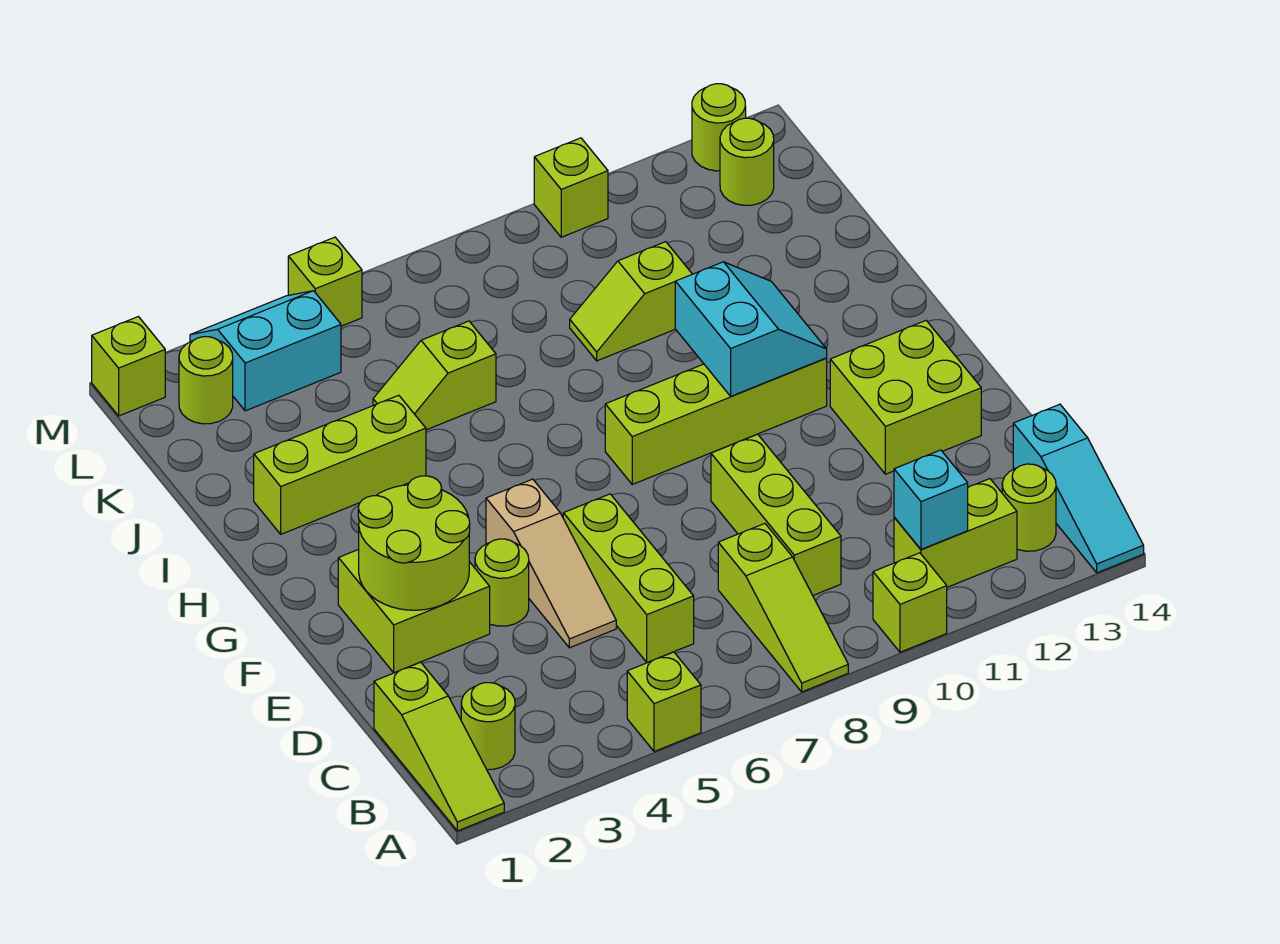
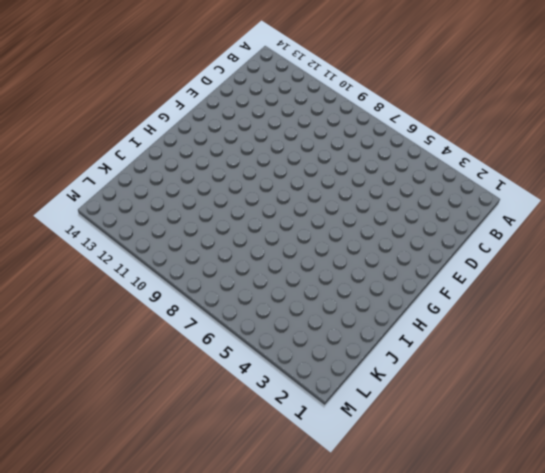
none -> lime 1x3 slope [374,662,504,831]
none -> lime 1x1 brick [627,652,701,752]
none -> lime 1x3 slope [718,524,848,692]

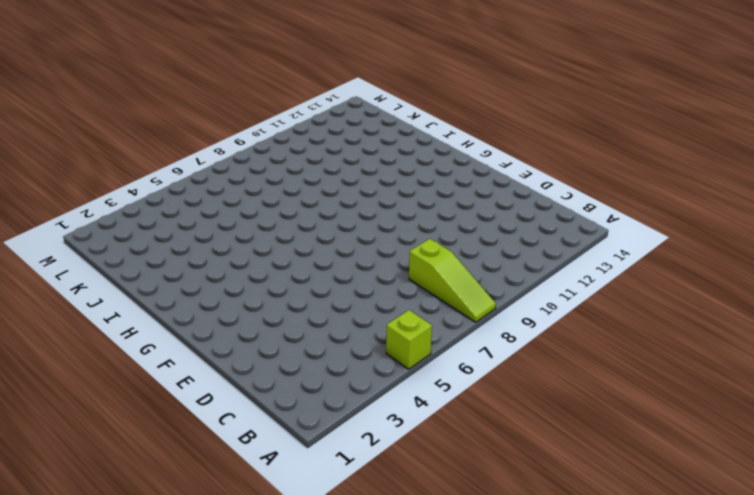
none -> lime 1x3 slope [374,662,504,831]
none -> lime 1x1 brick [873,553,947,652]
none -> cyan 1x3 slope [1013,404,1144,573]

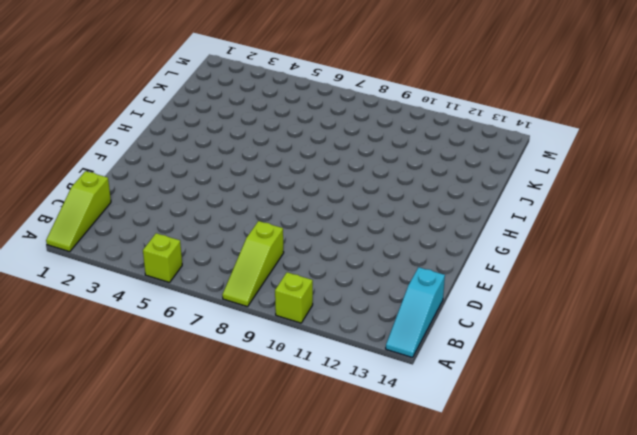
none -> lime 1x1 round brick [461,683,515,770]
none -> lime 1x2 brick [894,479,1017,587]
none -> lime 1x1 round brick [1002,464,1056,551]

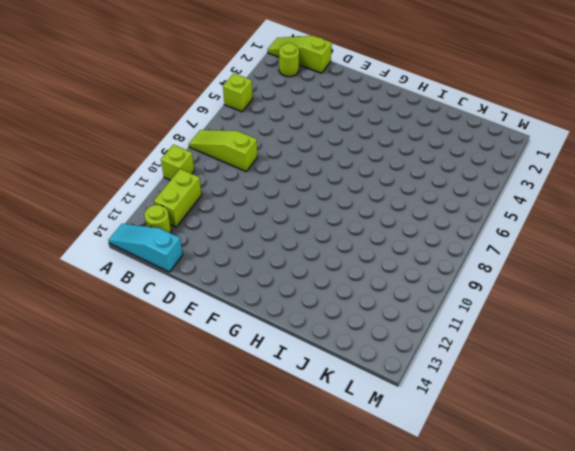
none -> lime 1x3 brick [563,494,694,663]
none -> lime 1x3 brick [711,434,841,595]
none -> tan 1x3 slope [486,479,616,648]

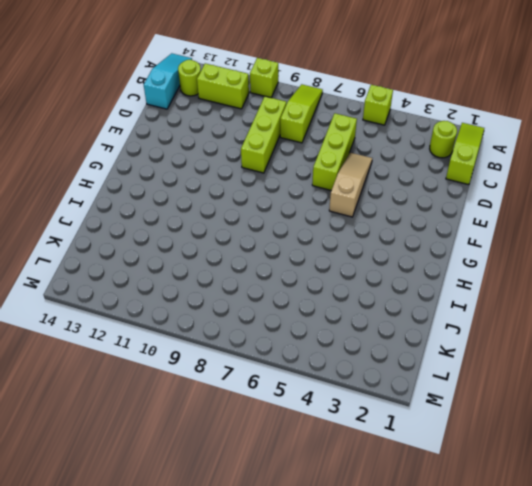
none -> lime 2x2 brick [338,549,490,673]
none -> lime 1x1 round brick [475,539,529,626]
none -> lime 2x2 brick [830,321,981,474]

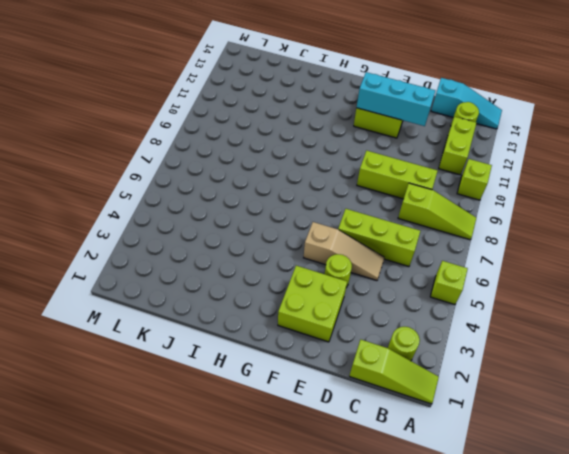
cyan 1x3 brick [357,72,435,126] -> none
none -> lime 1x4 brick [605,358,827,484]
none -> lime 1x3 brick [254,395,426,534]
none -> lime 1x2 slope [373,321,496,430]

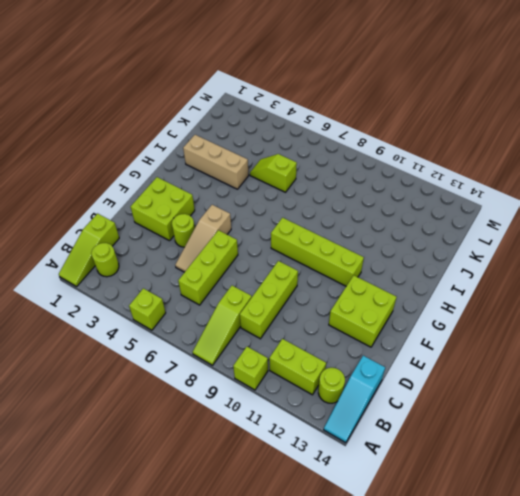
tan 1x3 brick [183,135,249,189] -> lime 1x3 brick [254,395,426,534]
none -> lime 1x2 slope [570,242,692,361]
none -> lime 1x1 round brick [179,337,233,424]
none -> cyan 2x2 slope [190,291,341,411]

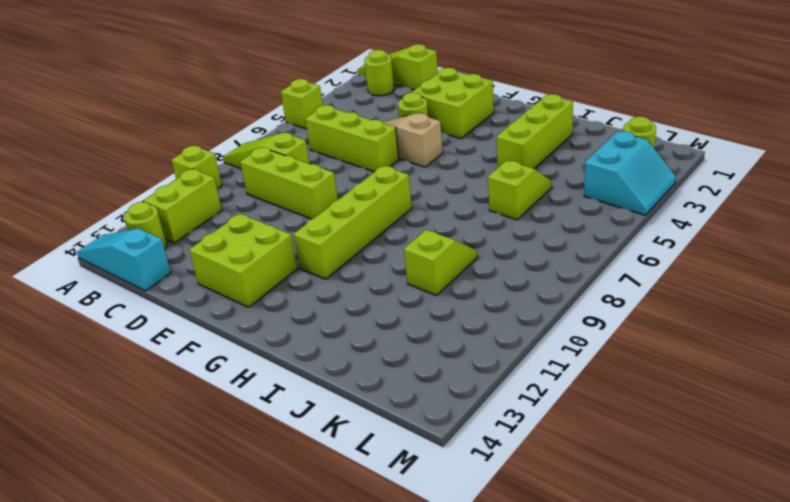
none -> lime 1x1 round brick [720,118,774,205]
none -> lime 1x1 brick [92,317,165,416]
none -> lime 1x1 brick [288,237,362,326]

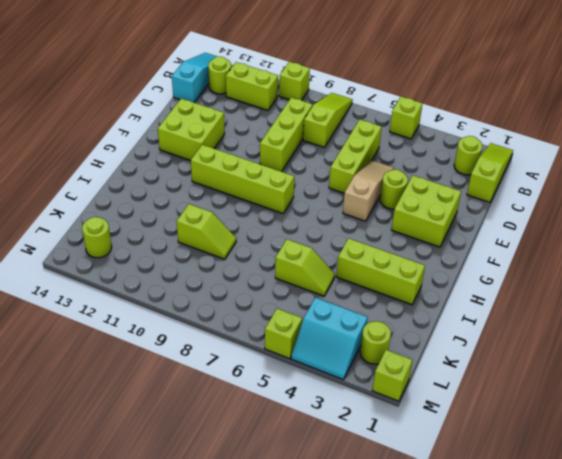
none -> lime 1x1 brick [534,138,608,237]
none -> lime 1x1 round brick [692,84,746,171]
none -> cyan 1x1 brick [894,450,968,549]

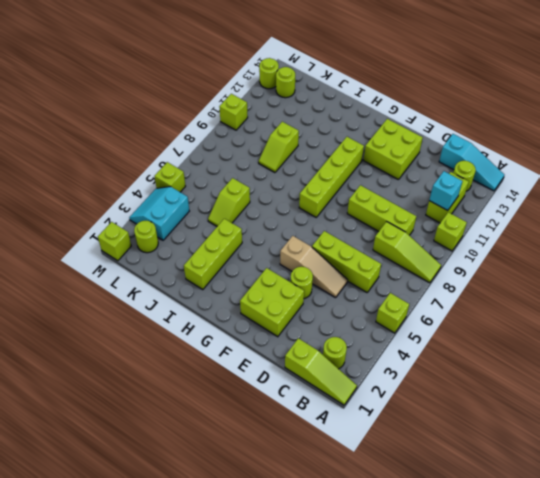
none -> lime 2x2 round brick [358,476,470,610]
none -> cyan 2x2 slope [675,262,827,396]

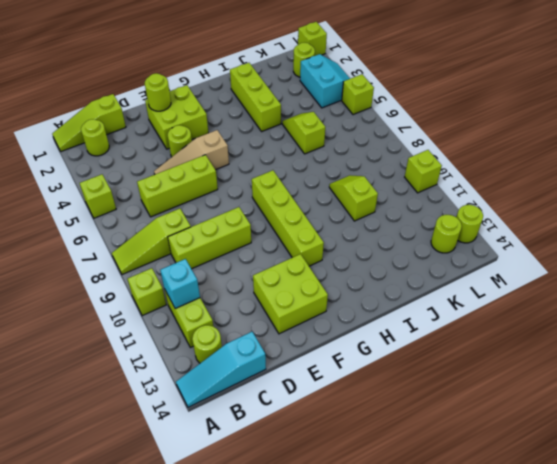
lime 1x1 round brick [145,73,171,111] -> lime 2x2 round brick [358,476,470,610]
none -> cyan 2x2 slope [675,262,827,396]

